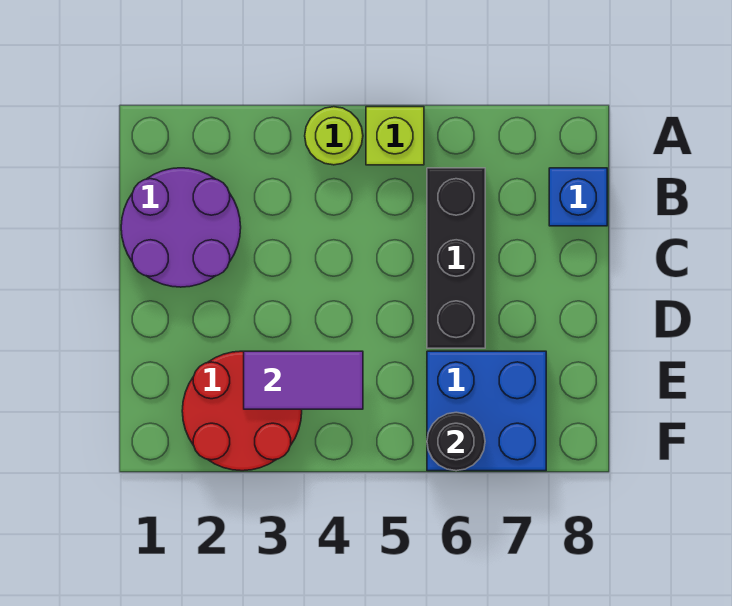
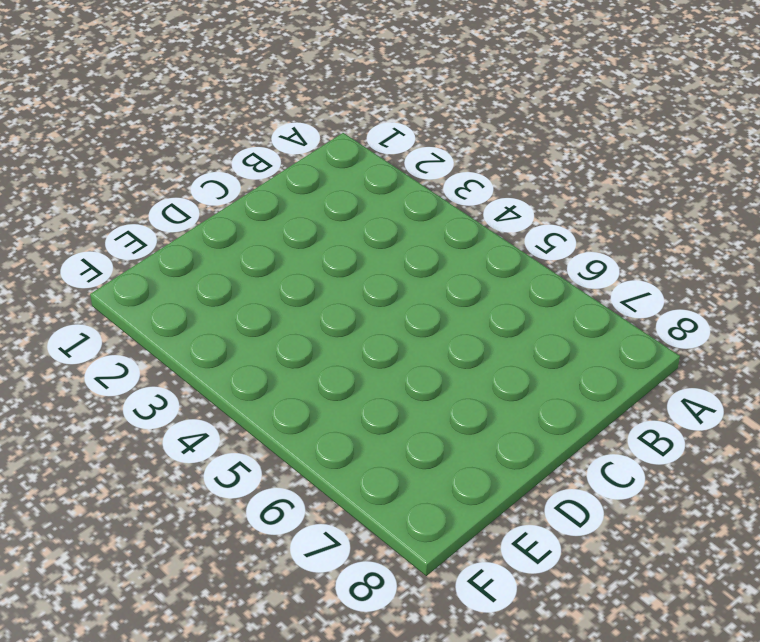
none -> lime 1x1 round brick [305,107,363,165]
none -> lime 1x1 brick [366,107,424,165]

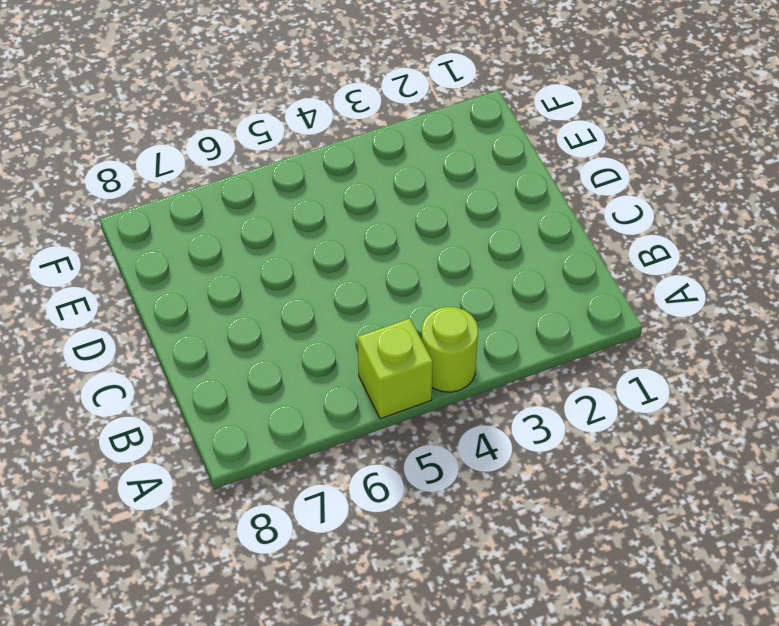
none -> purple 2x2 round brick [121,168,241,287]
none -> black 1x3 brick [427,168,485,348]

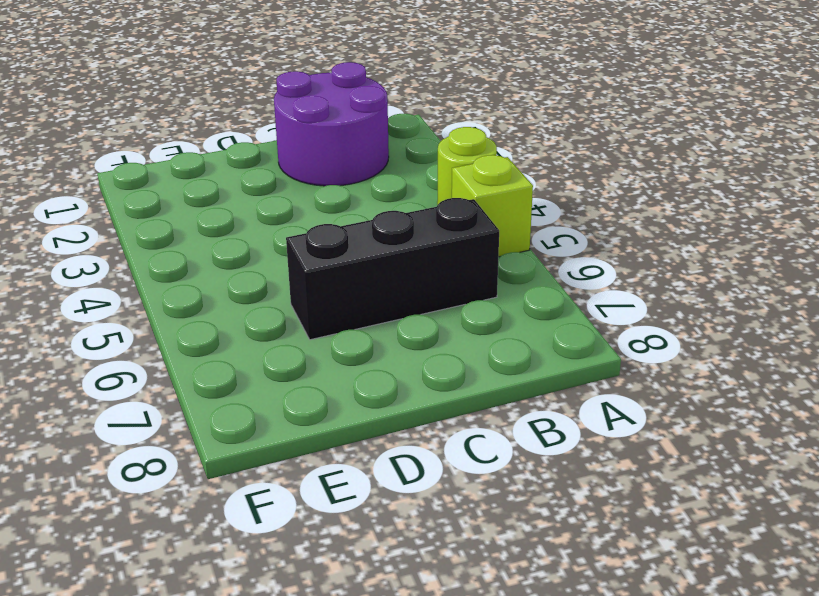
none -> blue 1x1 brick [549,168,607,226]
none -> red 2x2 round brick [182,351,302,471]

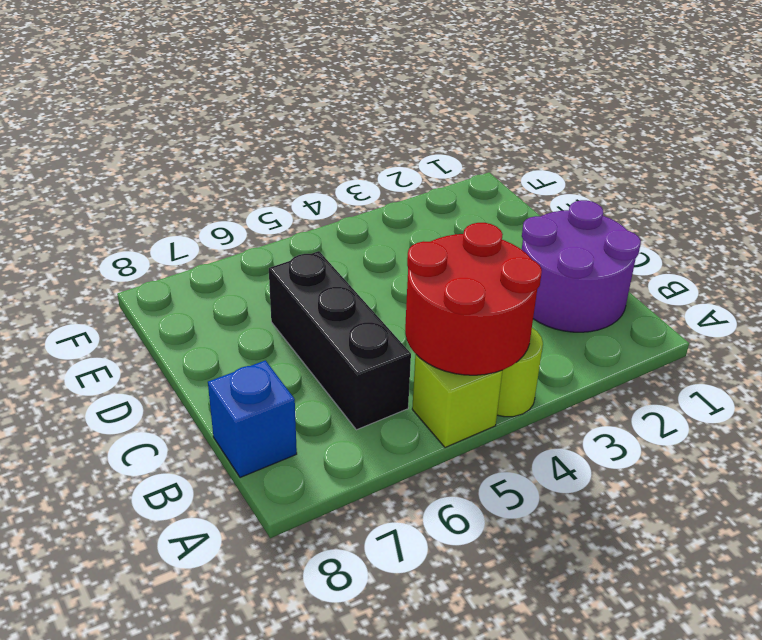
red 2x2 round brick [405,223,542,375] -> red 2x2 round brick moved to [182,351,302,471]
none -> blue 2x2 brick [427,351,546,471]
none -> purple 1x2 tile [244,351,363,409]

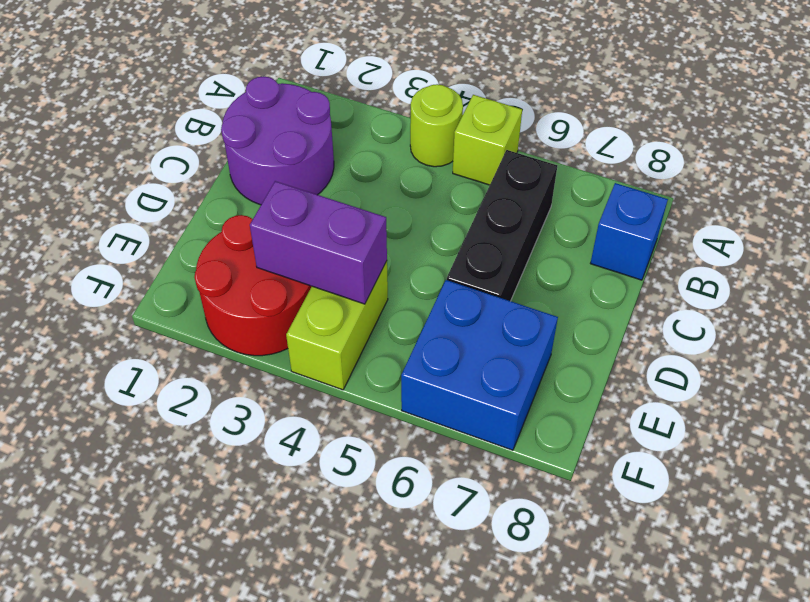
purple 1x2 brick [250,181,387,304] -> purple 1x2 tile [244,351,363,409]
lime 1x2 brick [286,261,388,390] -> none
none -> black 1x1 round brick [427,412,485,471]

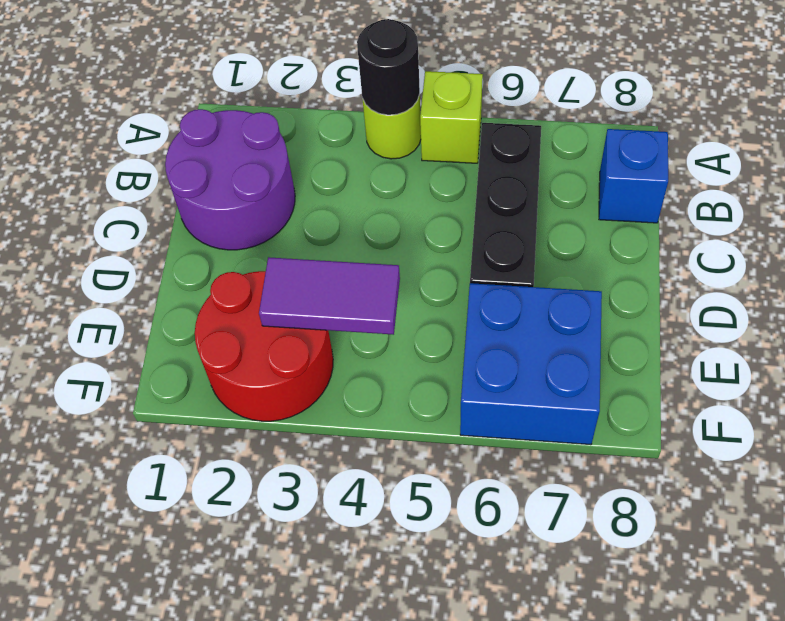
black 1x1 round brick [357,19,420,115] -> black 1x1 round brick moved to [427,412,485,471]

